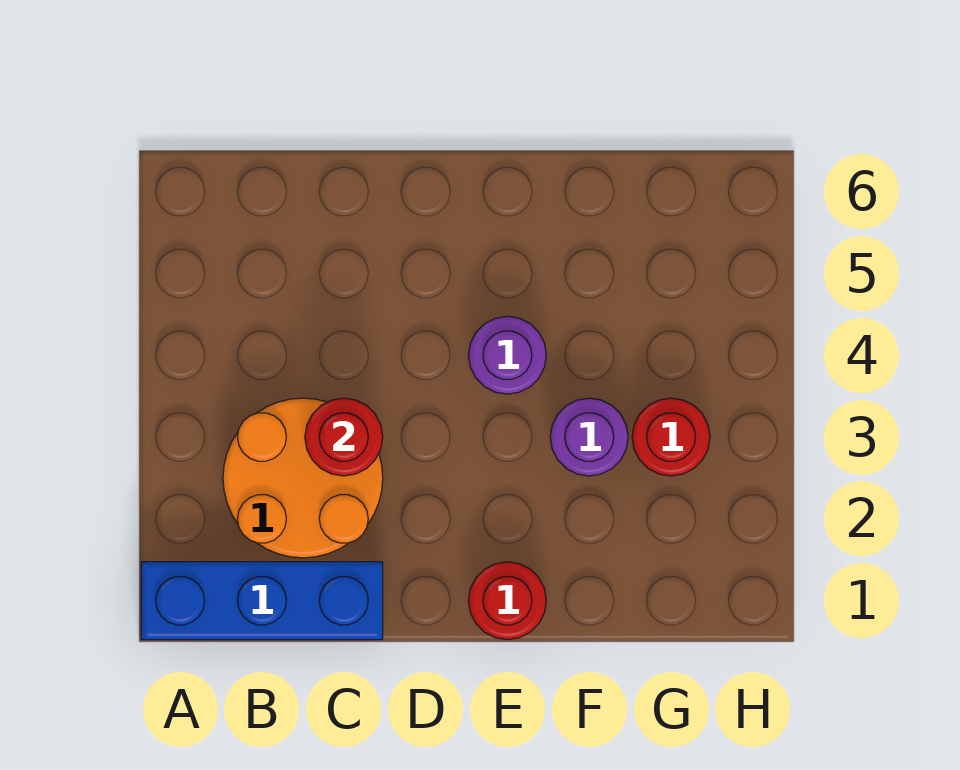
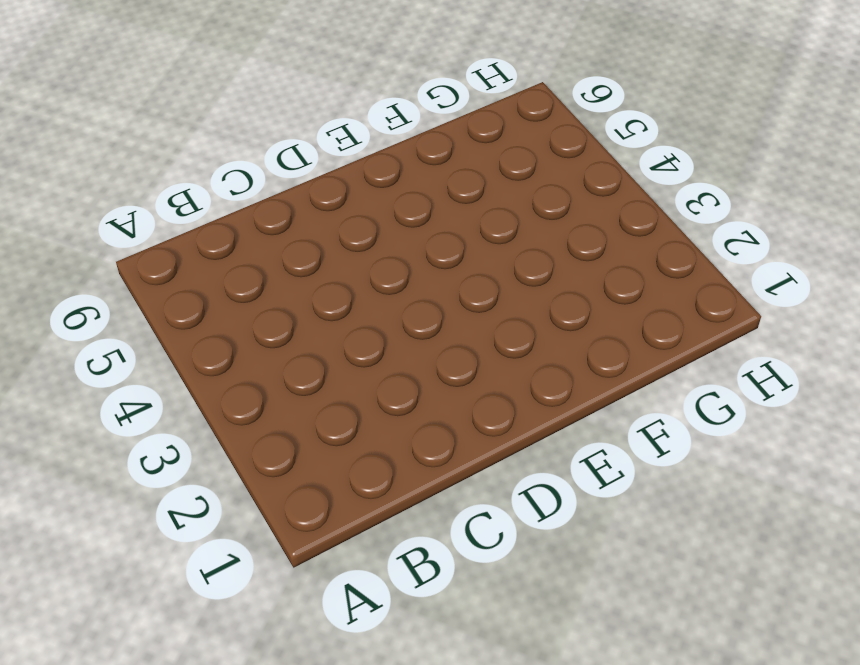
none -> blue 1x3 brick [141,562,383,640]
none -> orange 2x2 round brick [223,398,383,558]

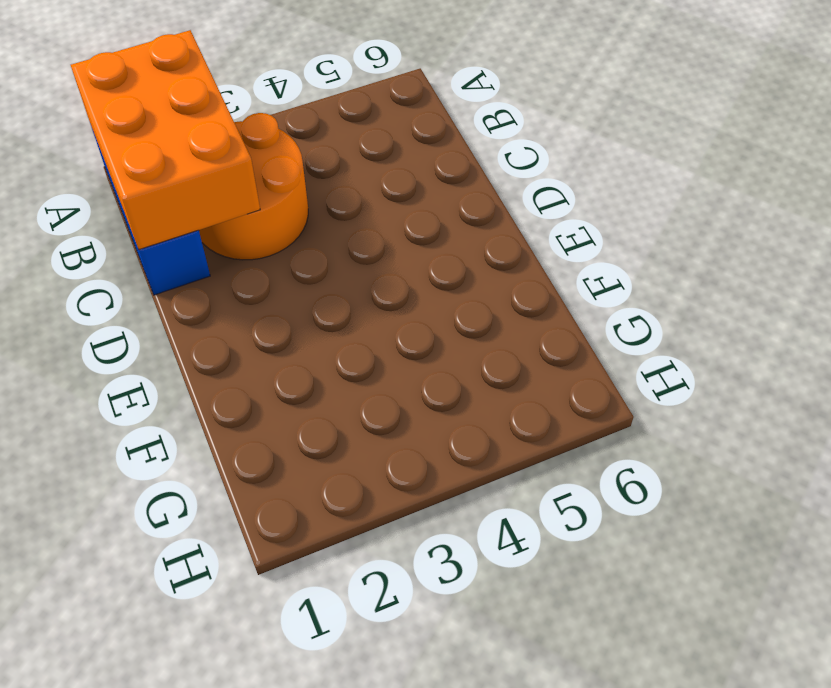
orange 2x3 brick [71,30,260,250] -> none
none -> red 1x1 round brick [468,562,546,640]
none -> purple 1x1 round brick [468,316,546,394]

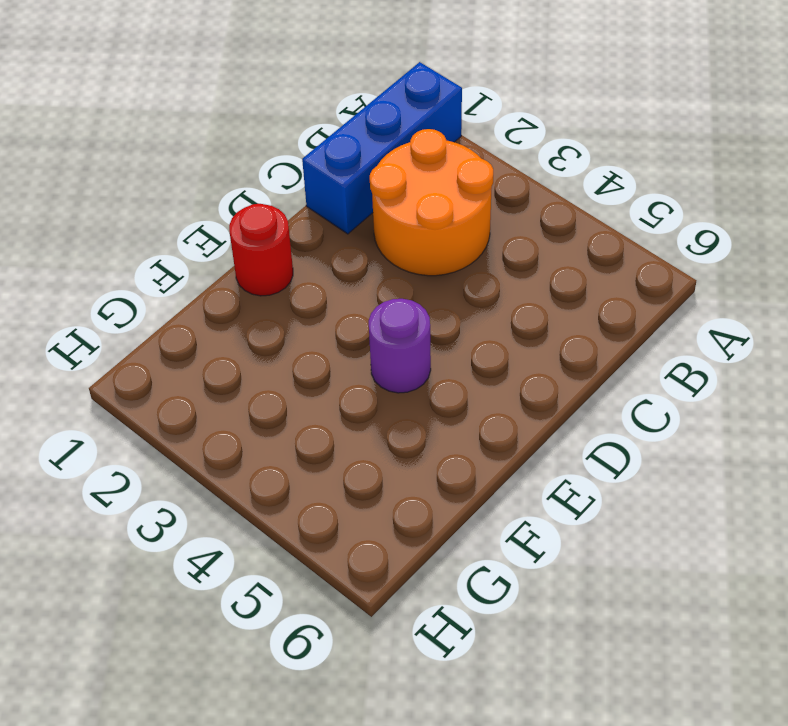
none -> purple 1x1 round brick [550,398,628,476]
none -> red 1x1 round brick [632,398,710,476]

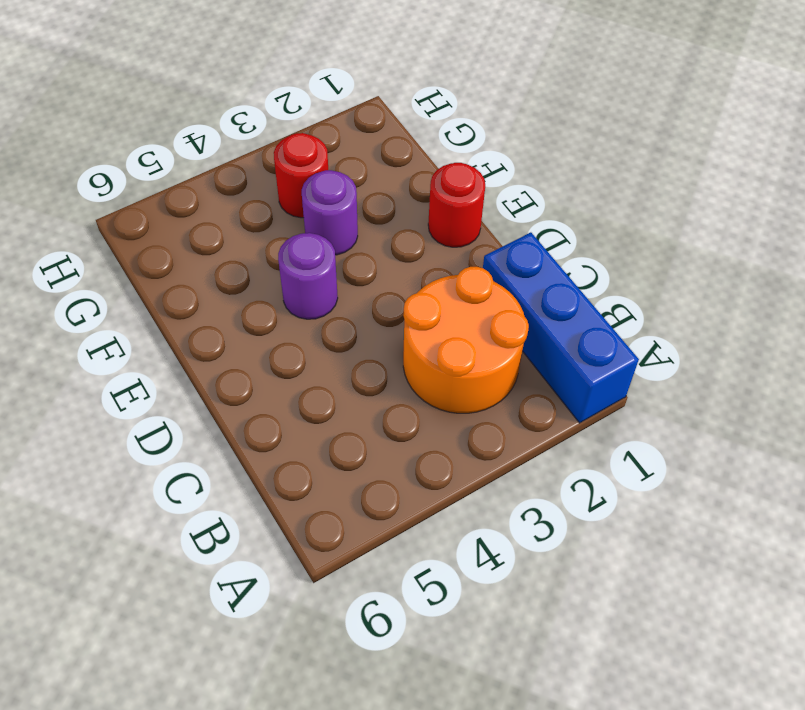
none -> red 1x1 round brick [305,398,383,476]

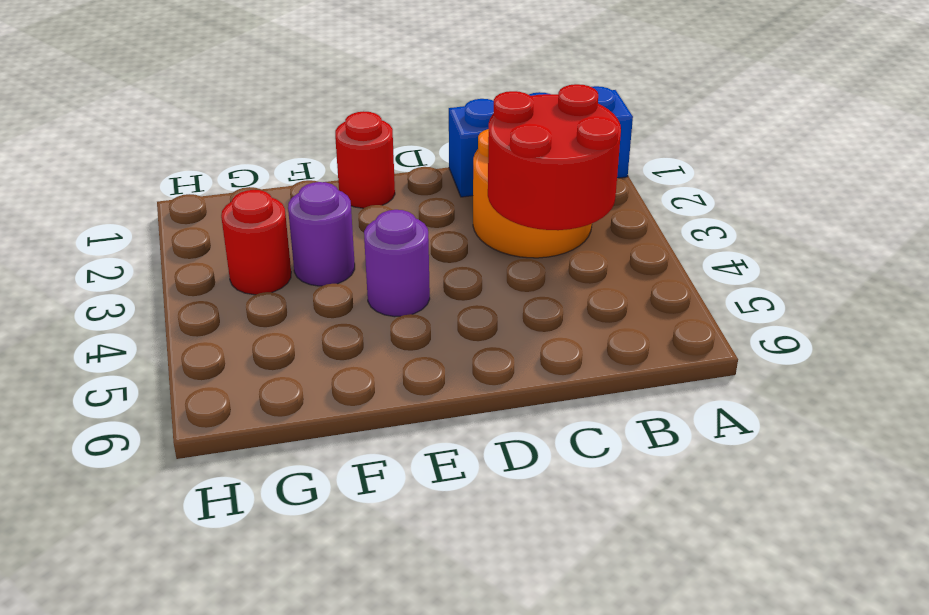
red 2x2 round brick [488,84,621,230] -> red 1x1 round brick [305,398,383,476]

